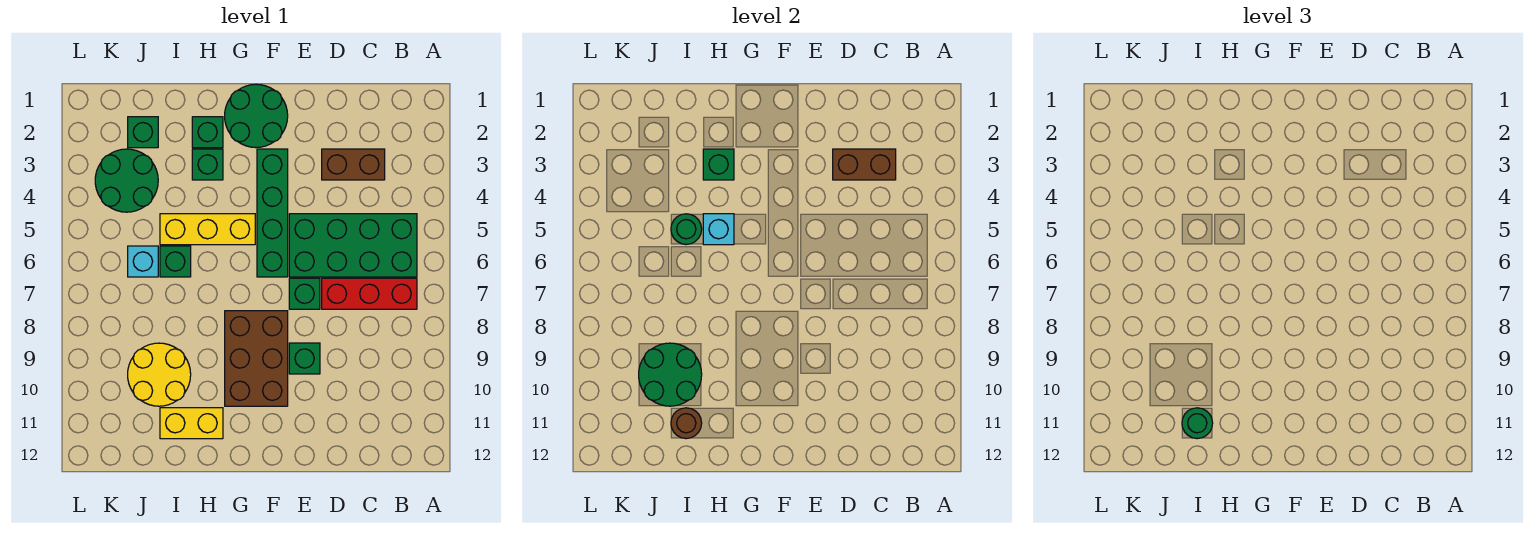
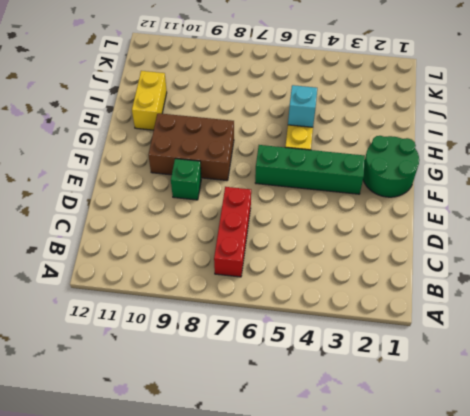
none -> green 2x4 brick [289,214,417,277]
none -> brown 1x2 brick [322,149,385,180]
none -> green 1x1 brick [289,278,320,309]

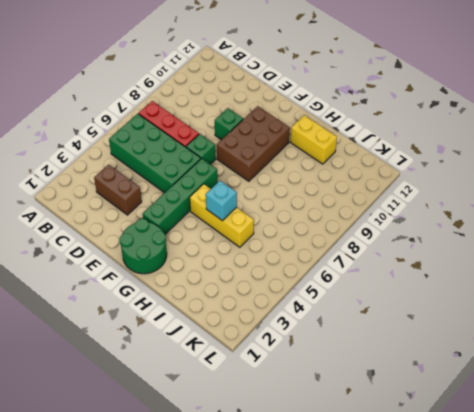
none -> green 1x1 brick [192,117,223,148]
none -> green 1x1 brick [192,149,223,180]
none -> green 1x1 brick [160,246,191,277]

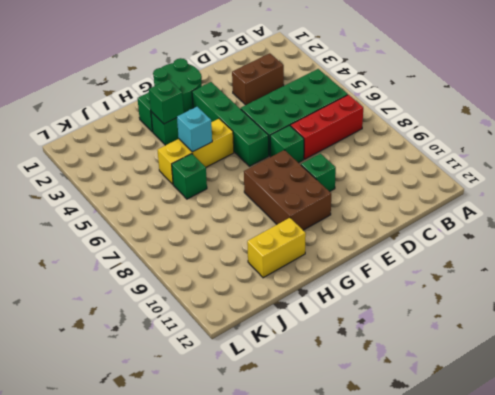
none -> yellow 2x2 round brick [128,343,191,406]
none -> green 1x1 brick [128,117,158,148]
none -> green 2x2 round brick [95,149,158,212]

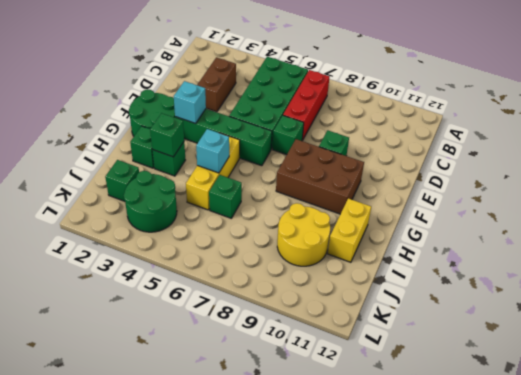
cyan 1x1 brick [174,81,206,123] -> cyan 1x1 brick moved to [128,246,158,277]
none -> brown 1x2 brick [833,149,896,180]
none -> green 1x1 round brick [671,214,702,245]
none -> green 2x2 round brick [639,343,702,406]

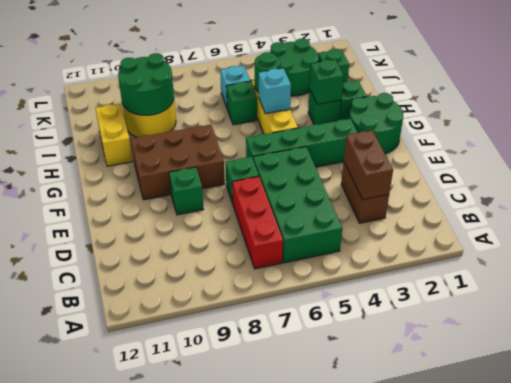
none -> brown 1x1 round brick [671,408,702,439]
none -> green 1x1 round brick [1182,408,1213,439]

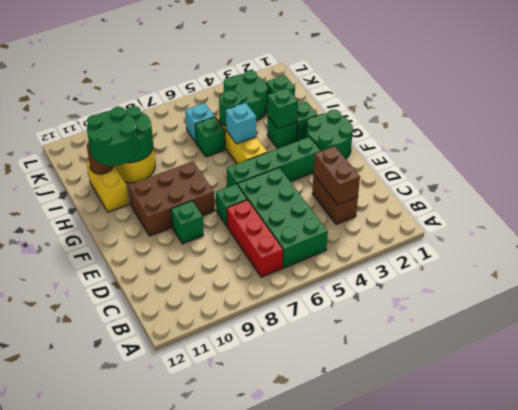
green 2x2 round brick [87,107,139,166] -> green 1x1 round brick [1182,408,1213,439]

